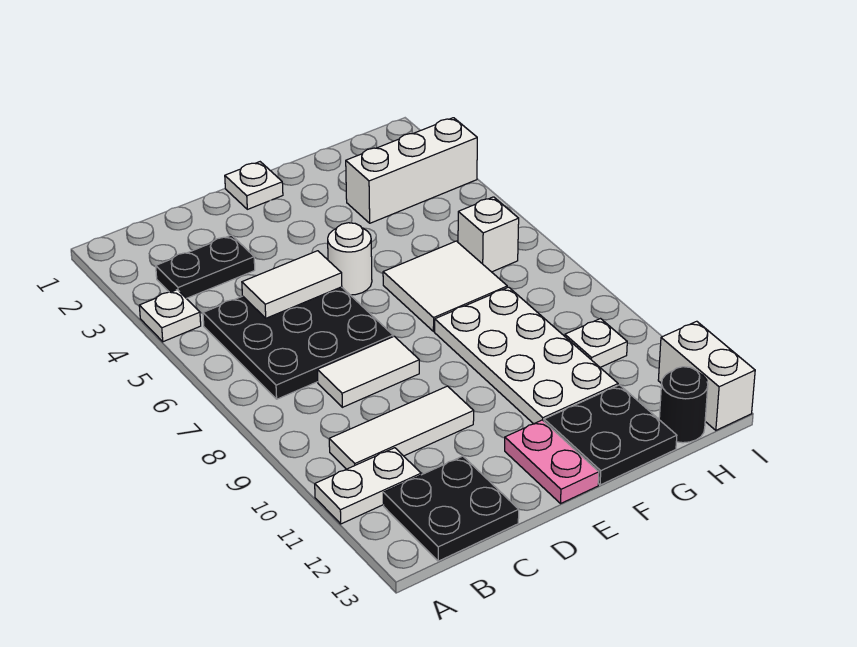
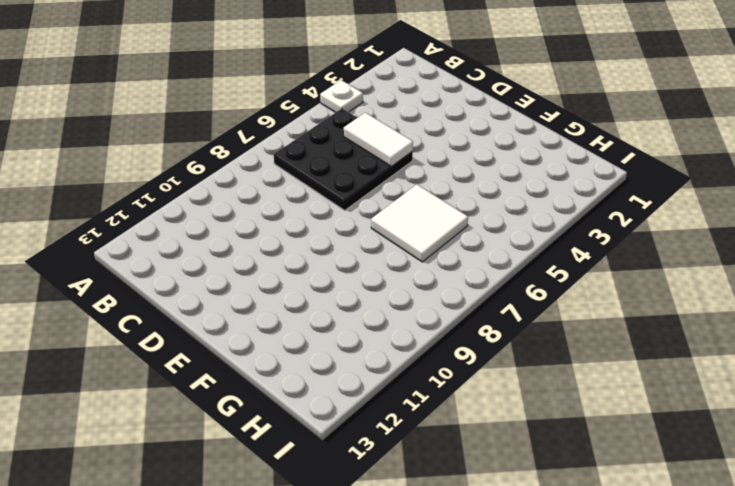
none -> white 1x2 plate [315,448,421,524]
none -> black 1x2 plate [156,235,255,298]
none -> white 1x3 tile [329,386,474,469]

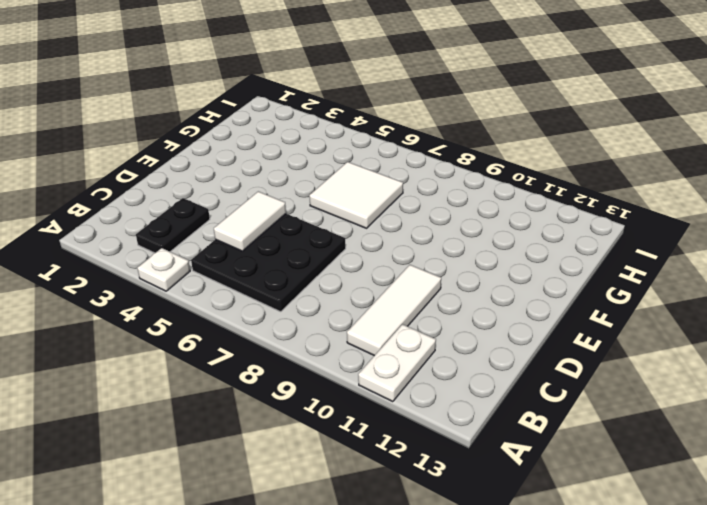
none -> black 2x2 plate [383,456,519,561]
none -> white 1x2 tile [317,336,419,407]
none -> white 1x1 plate [225,162,283,209]

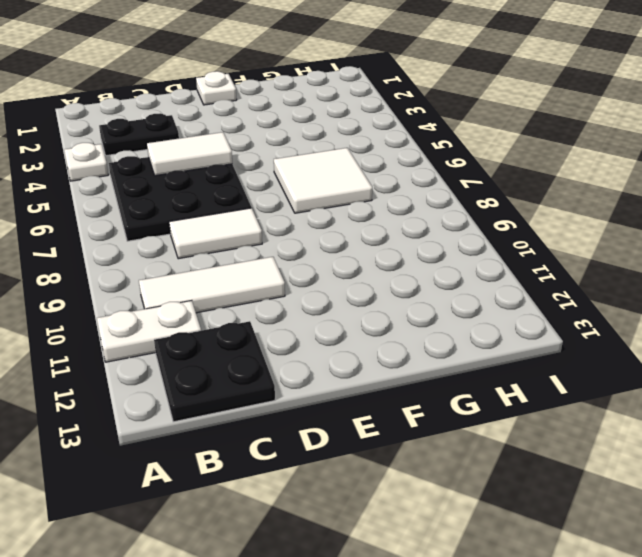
none -> white 1x1 round brick [328,223,372,295]
none -> pink 1x2 plate [505,420,599,503]
none -> white 2x4 plate [435,287,618,424]

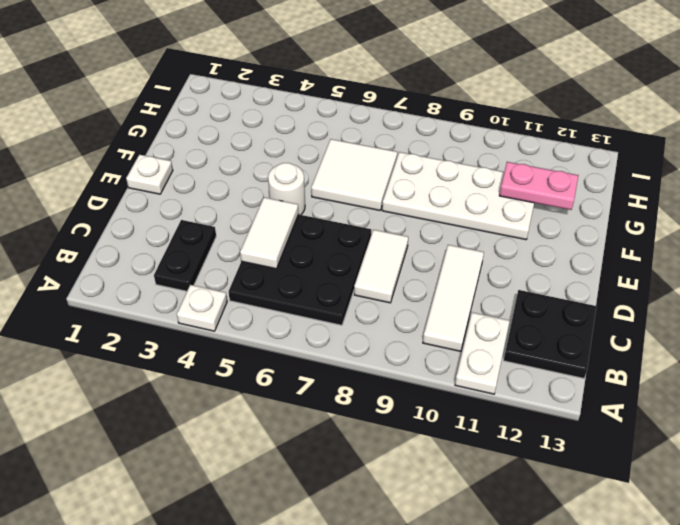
pink 1x2 plate [499,162,579,210] -> pink 1x2 plate moved to [505,420,599,503]
none -> black 2x2 plate [544,385,677,485]
none -> white 1x3 brick [346,118,477,223]
none -> white 1x1 brick [458,197,519,272]

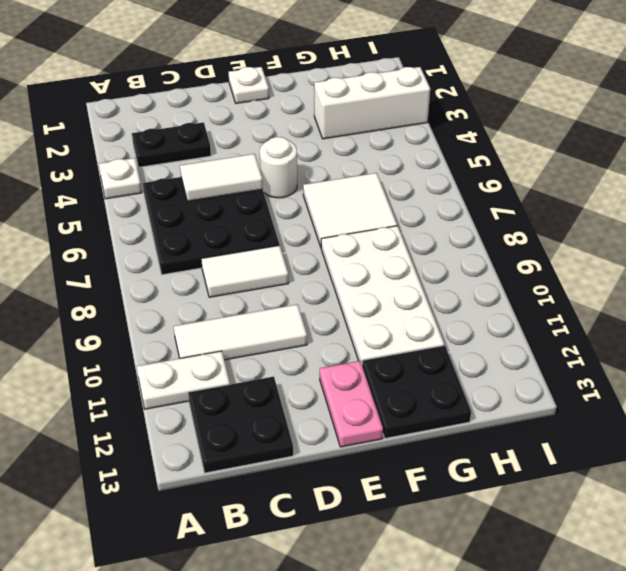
none -> white 1x1 brick [458,197,519,272]
none -> white 1x1 plate [565,319,627,367]
none -> black 1x1 round brick [659,367,708,443]

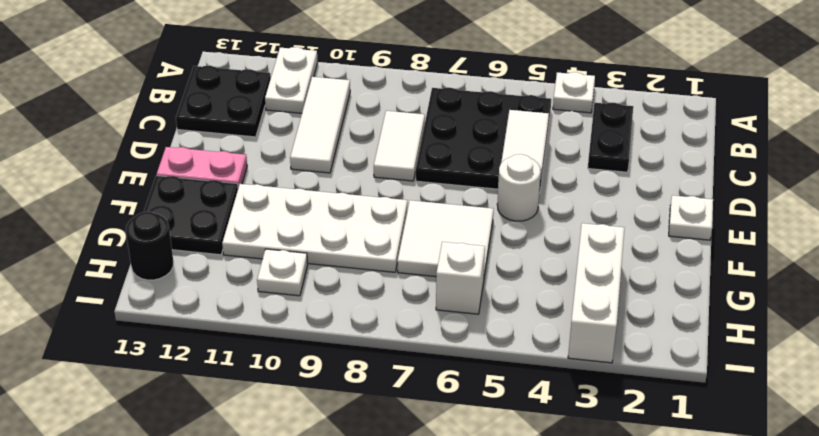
none -> white 1x2 brick [658,321,755,430]

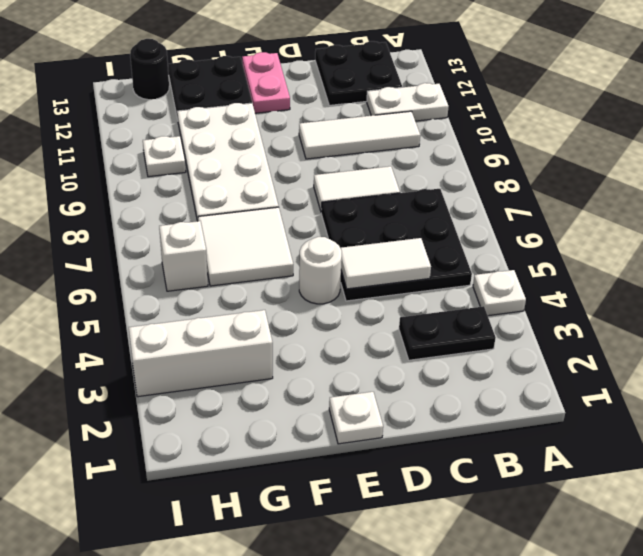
none -> white 1x2 brick [658,321,755,430]

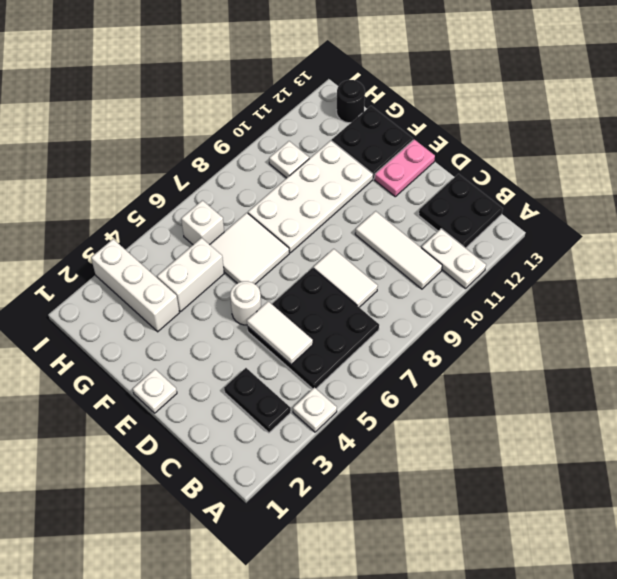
white 1x2 brick [157,238,224,312] -> white 1x2 brick moved to [658,321,755,430]

